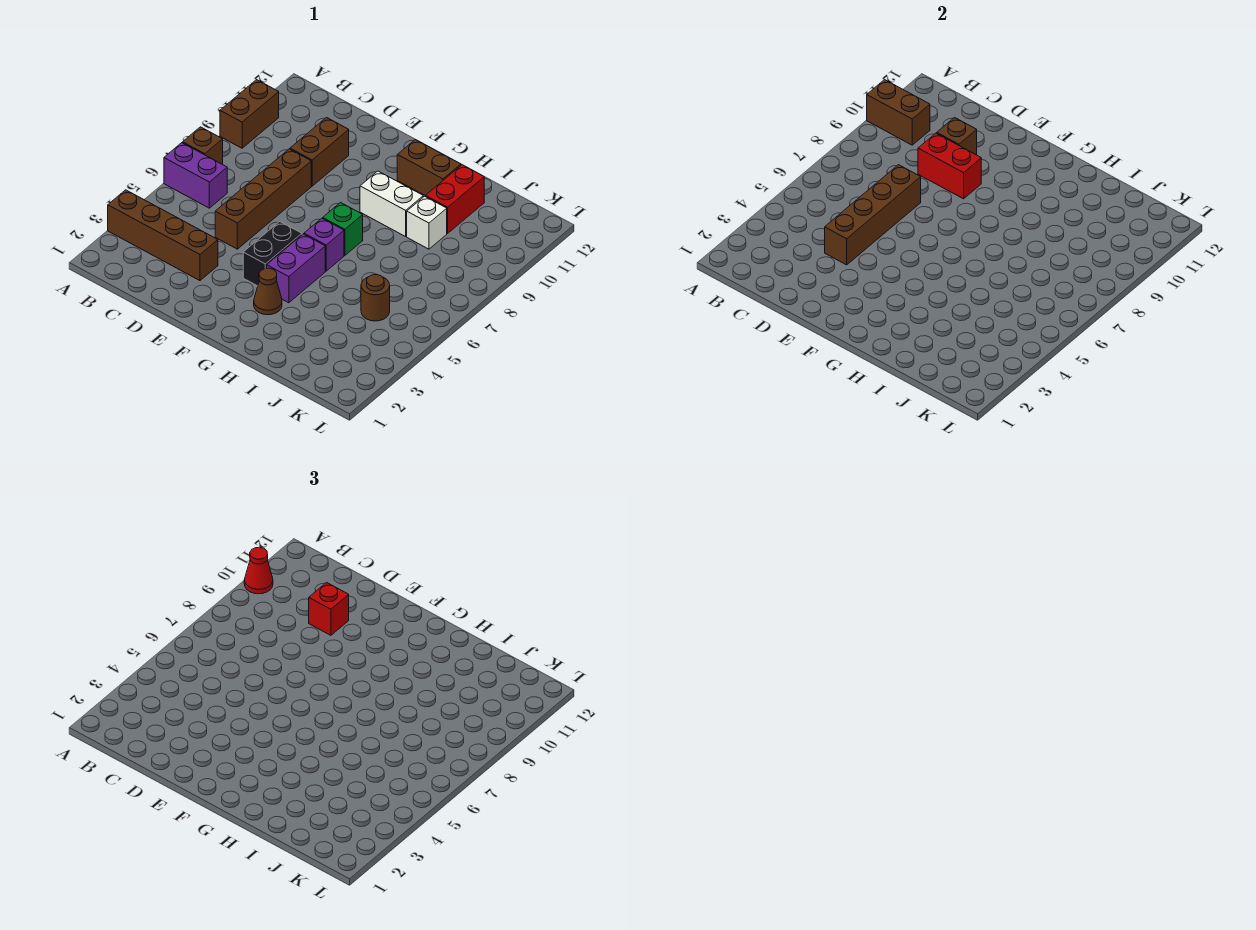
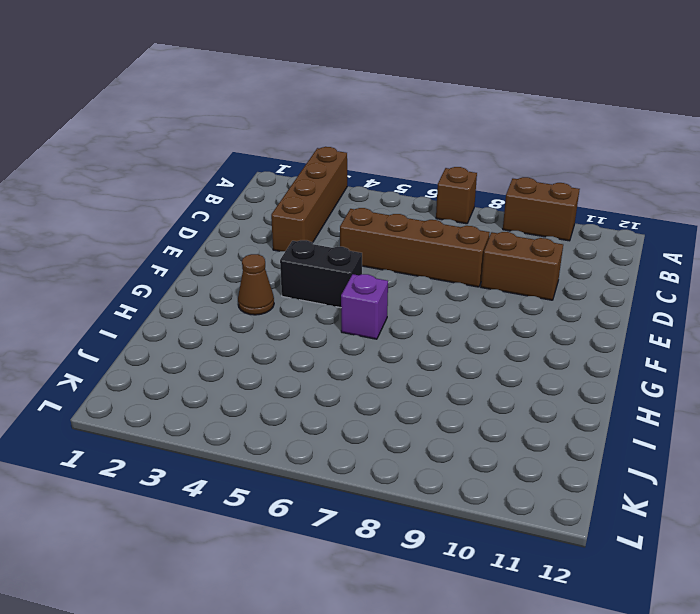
none -> purple 1x2 brick [164,143,227,208]
none -> purple 1x2 brick [267,234,325,303]
none -> green 1x1 brick [323,203,363,255]

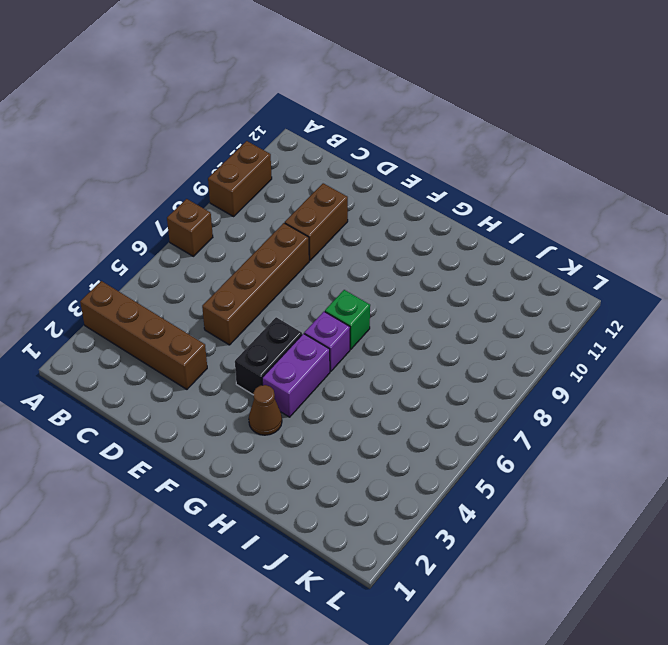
none -> purple 1x2 brick [164,143,227,208]
none -> white 1x2 brick [360,171,423,237]
none -> brown 1x2 brick [397,140,461,195]

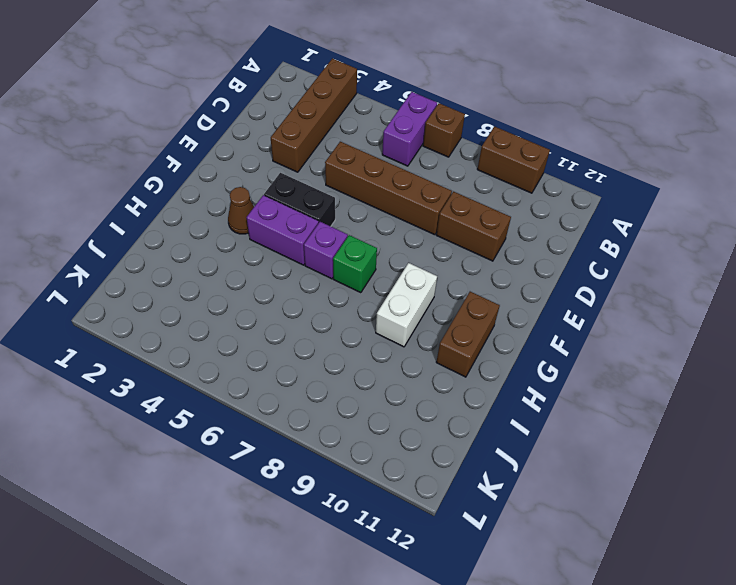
none -> white 1x1 brick [407,196,447,249]
none -> red 1x2 brick [425,165,484,233]
none -> brown 1x1 round brick [361,275,390,321]

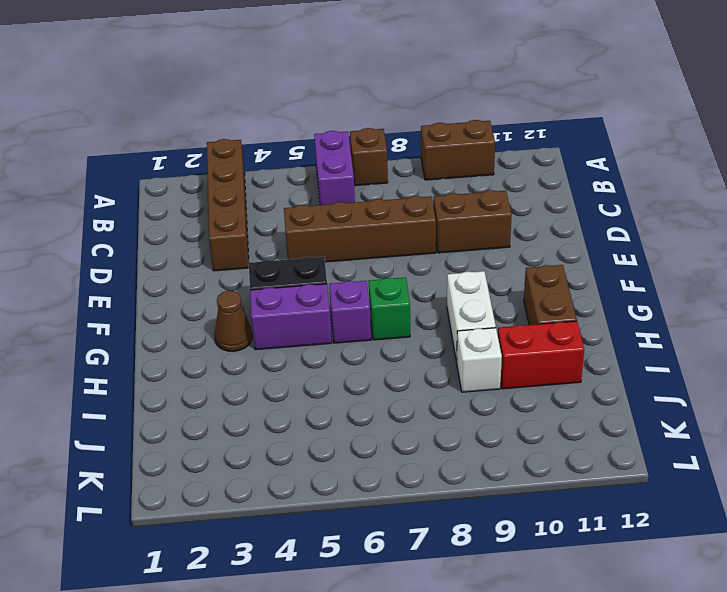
none -> brown 1x1 round brick [361,275,390,321]
none -> brown 1x2 brick [867,80,930,145]
none -> brown 1x4 brick [825,165,921,265]

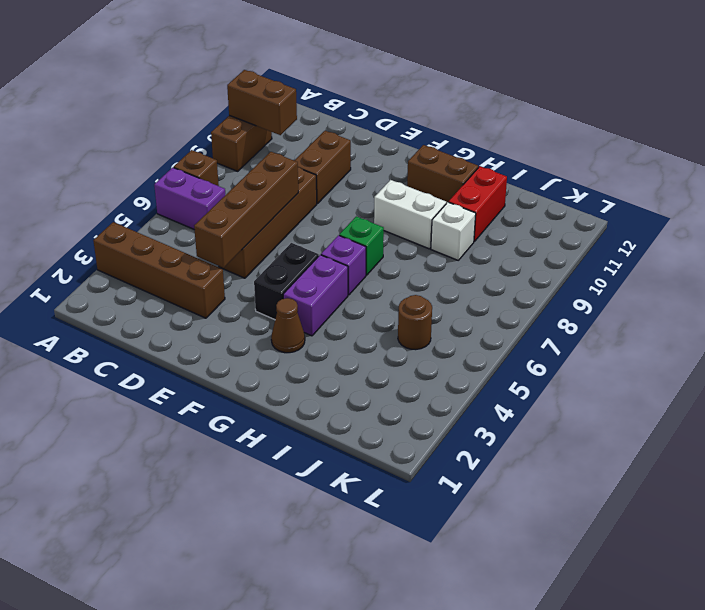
none -> red 1x2 brick [918,133,981,199]
none -> brown 1x1 brick [937,118,977,155]
none -> red 1x1 cone [244,547,273,594]

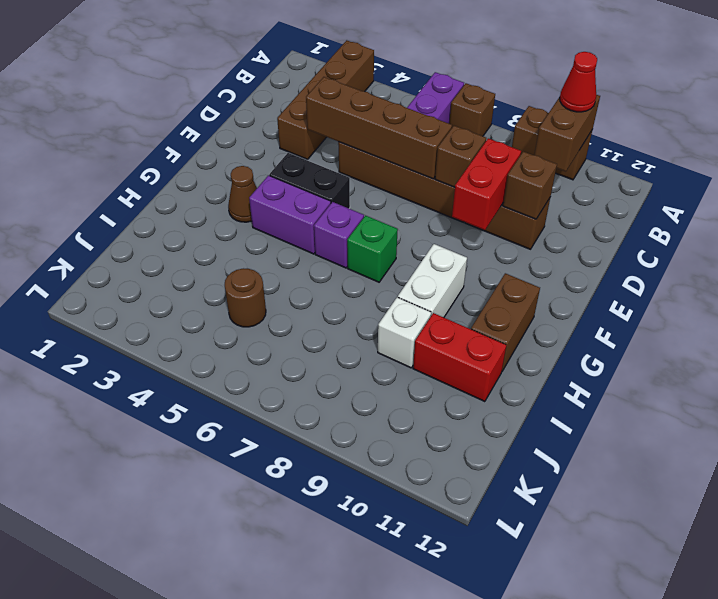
brown 1x1 brick [435,126,486,187] -> none
none -> red 1x1 brick [309,583,349,635]

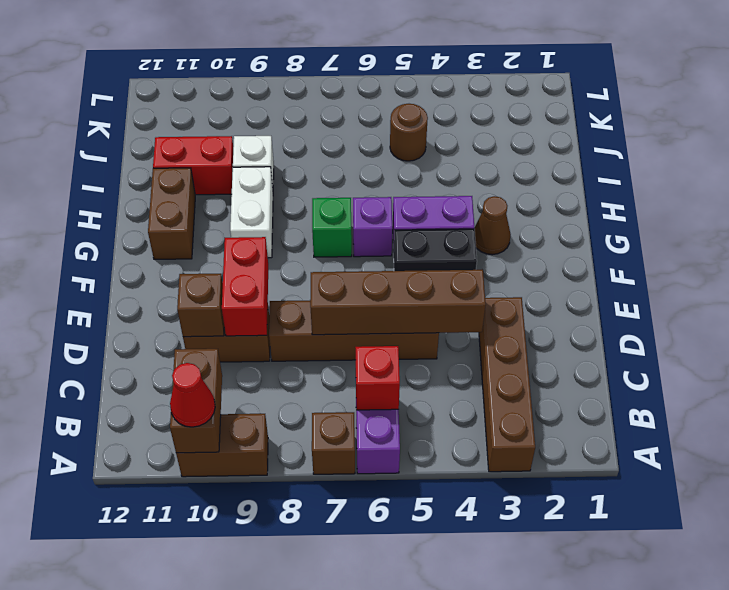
red 1x1 brick [355,346,400,410] -> red 1x1 brick moved to [309,583,349,635]

